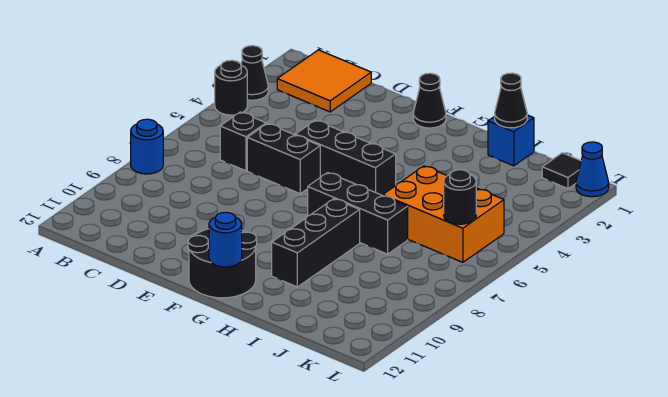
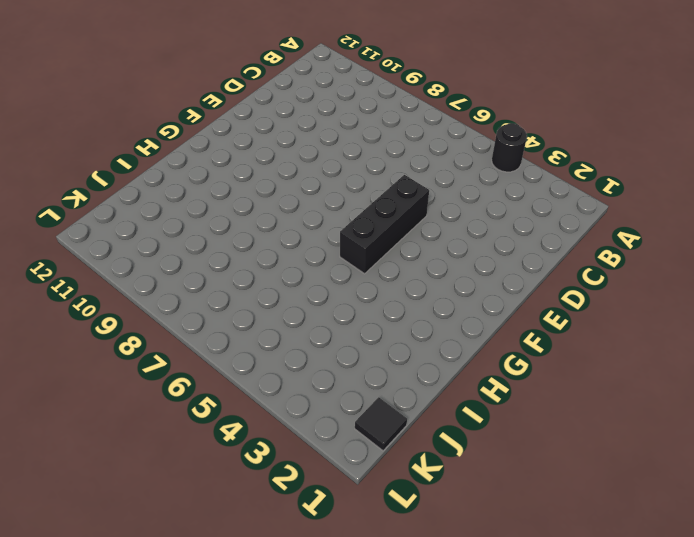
none -> black 1x1 cone [241,46,268,100]
none -> blue 1x1 round brick [131,119,163,174]
none -> orange 2x2 tile [277,50,371,112]

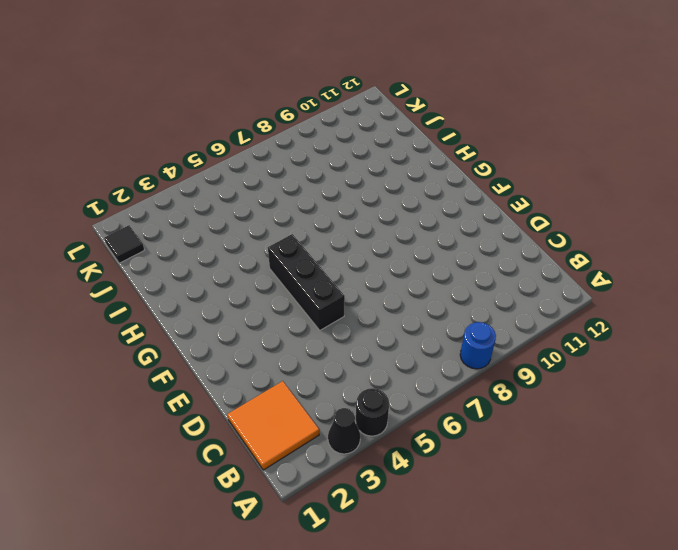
none -> black 1x1 brick [220,112,266,171]
none -> black 1x2 brick [247,124,320,194]
none -> black 1x1 cone [413,73,446,128]

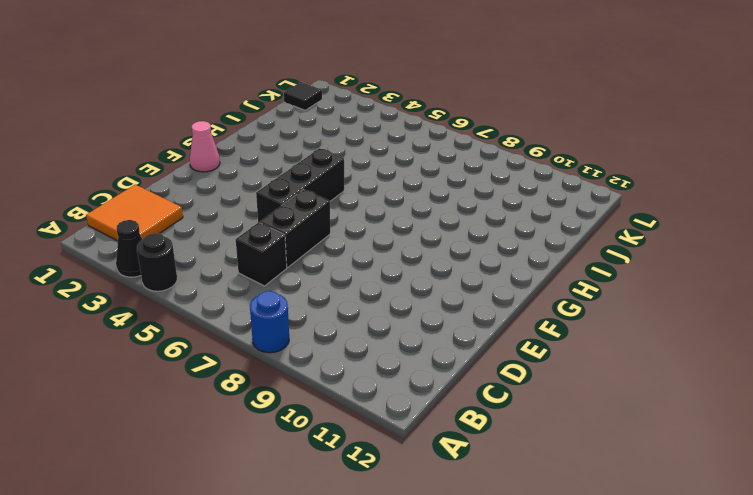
pink 1x1 cone [190,121,220,172] -> black 1x1 cone [413,73,446,128]
none -> black 2x2 round brick [188,229,257,298]
none -> black 1x3 brick [308,173,408,254]
none -> black 1x3 brick [272,199,360,287]

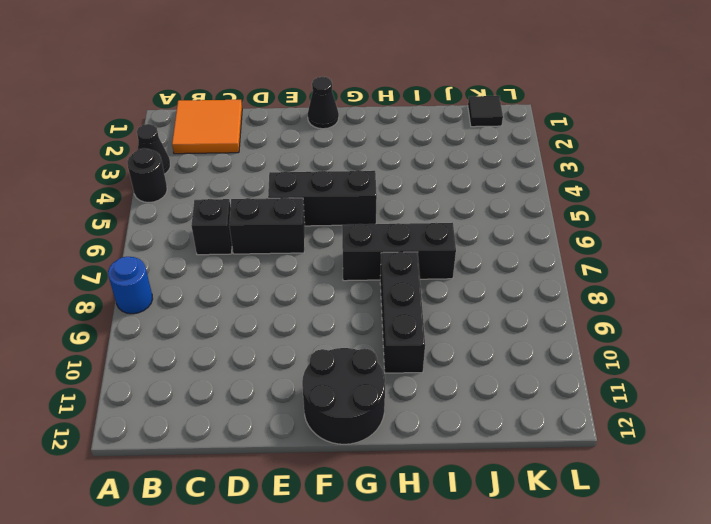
none -> blue 1x1 brick [488,115,534,166]
none -> orange 2x3 brick [383,166,504,262]
none -> blue 1x1 cone [576,142,609,197]

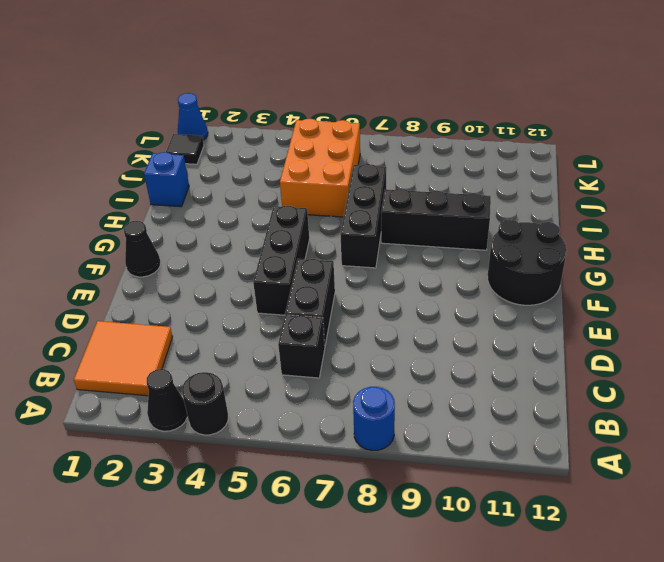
none -> blue 1x1 round brick [209,212,242,267]
none -> black 1x1 cone [495,73,527,128]
none -> black 1x1 round brick [444,170,476,224]

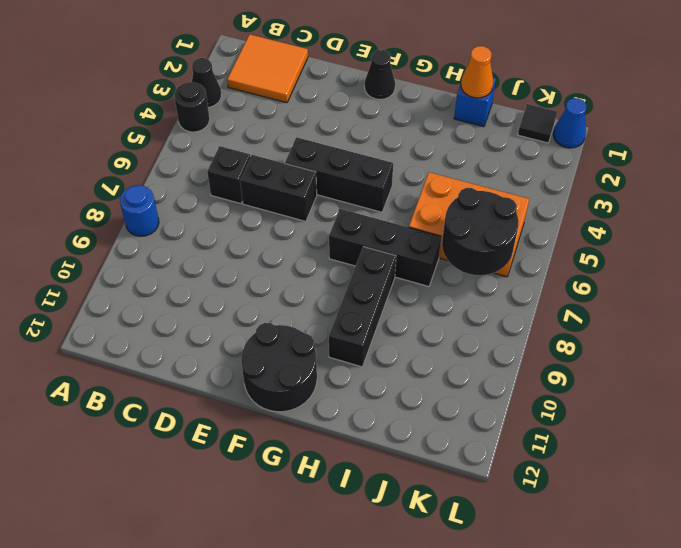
orange 1x1 cone [461,46,493,98] -> black 1x1 cone [495,73,527,128]
black 2x2 round brick [442,188,519,275] -> black 1x1 round brick [444,170,476,224]
none -> blue 1x1 round brick [209,212,242,267]

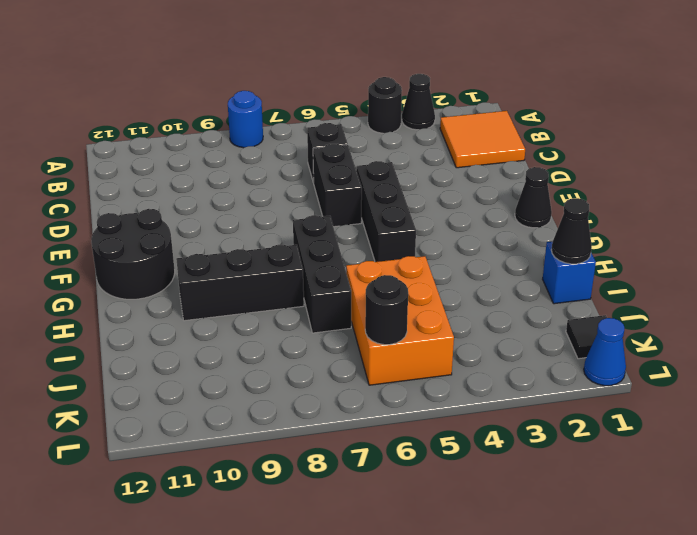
none -> blue 1x1 round brick [209,212,242,267]

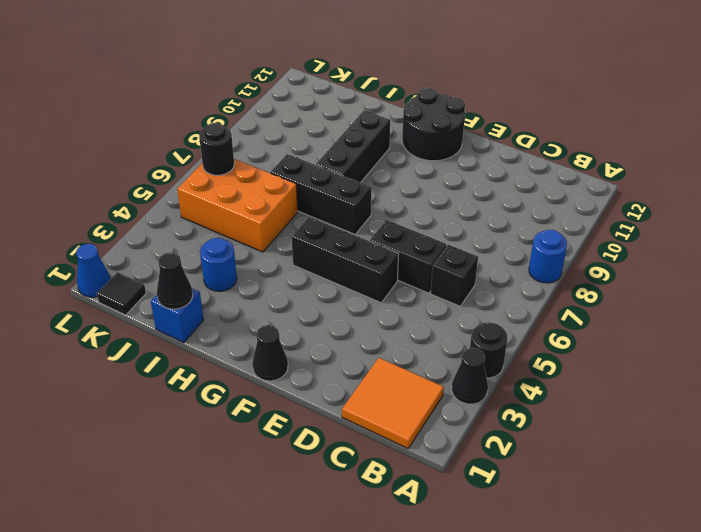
blue 1x1 round brick [200,238,237,291] -> blue 1x1 round brick moved to [209,212,242,267]

